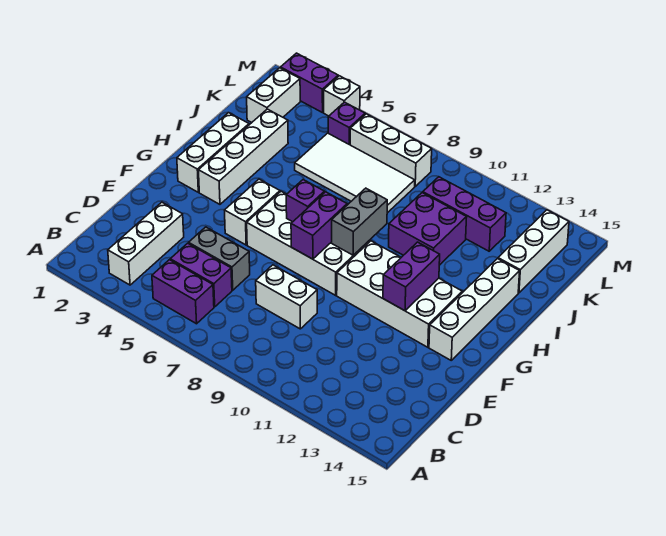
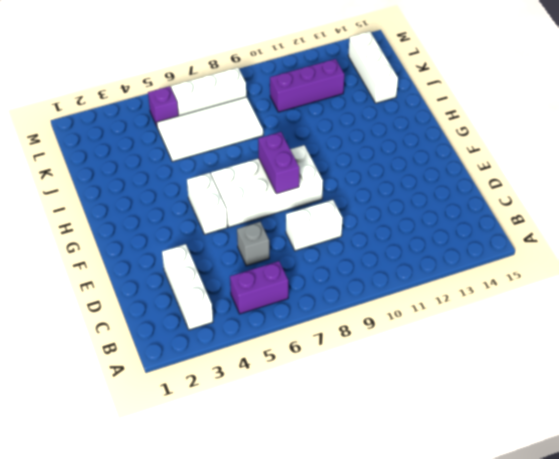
grey 1x1 brick [237,222,269,266] -> grey 1x2 brick [189,227,250,290]
none -> purple 1x2 brick [170,243,232,307]
none -> white 2x4 brick [337,241,462,347]
none -> white 1x4 brick [429,259,520,360]

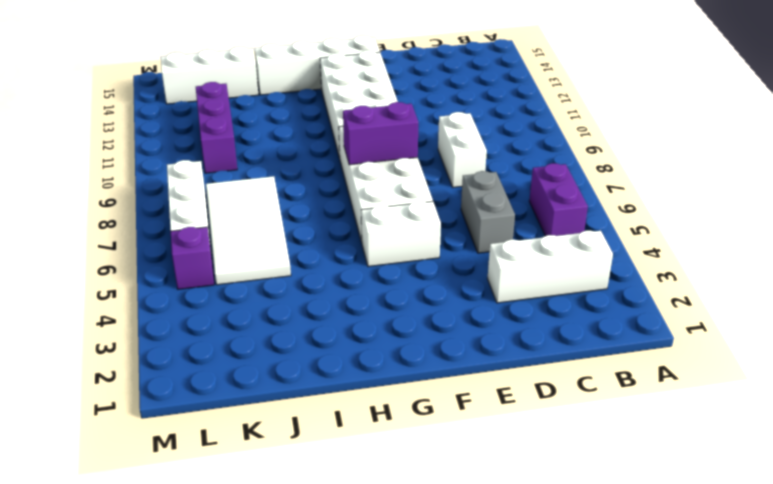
none -> purple 1x2 brick [170,243,232,307]
none -> white 1x3 brick [177,113,249,192]
none -> white 1x4 brick [199,109,288,204]

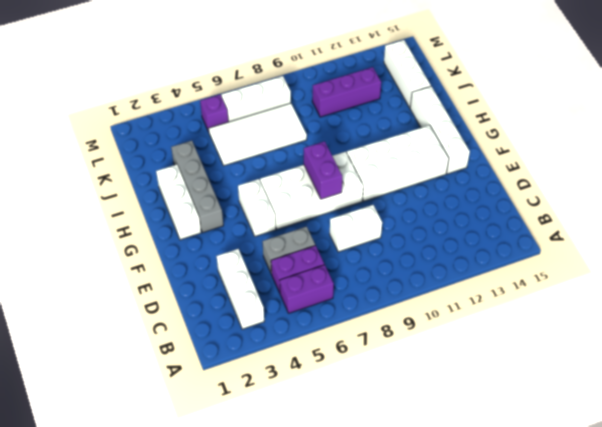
grey 1x4 brick [171,141,223,233] -> white 1x4 brick [199,109,288,204]
none -> purple 2x2 brick [389,193,467,265]
none -> white 1x2 brick [247,68,300,122]
none -> purple 1x2 brick [281,53,338,113]

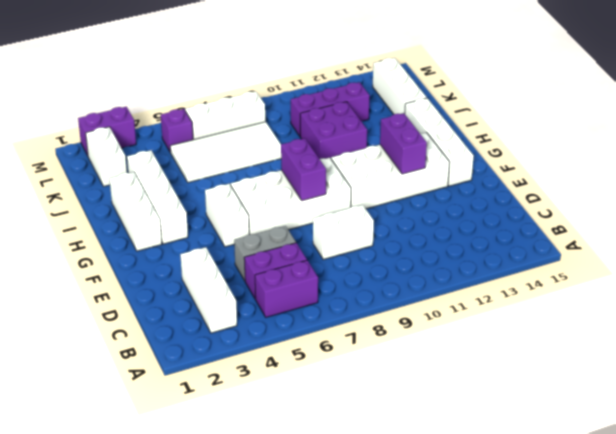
none -> white 1x1 brick [323,76,360,116]
none -> purple 1x1 brick [286,180,324,222]
none -> grey 1x2 brick [332,188,387,255]

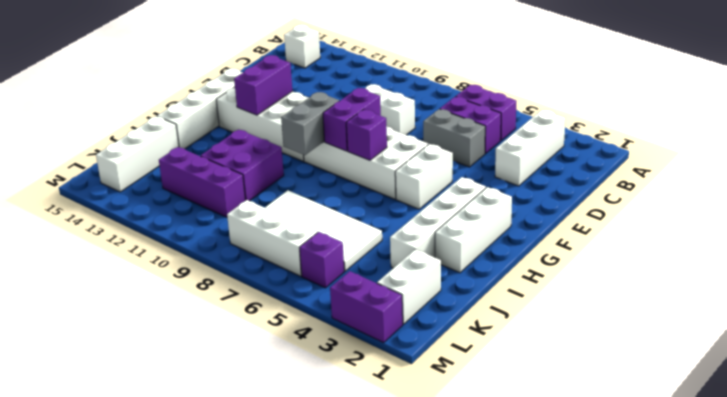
white 1x1 brick [284,24,320,68] -> white 1x1 brick moved to [323,76,360,116]

